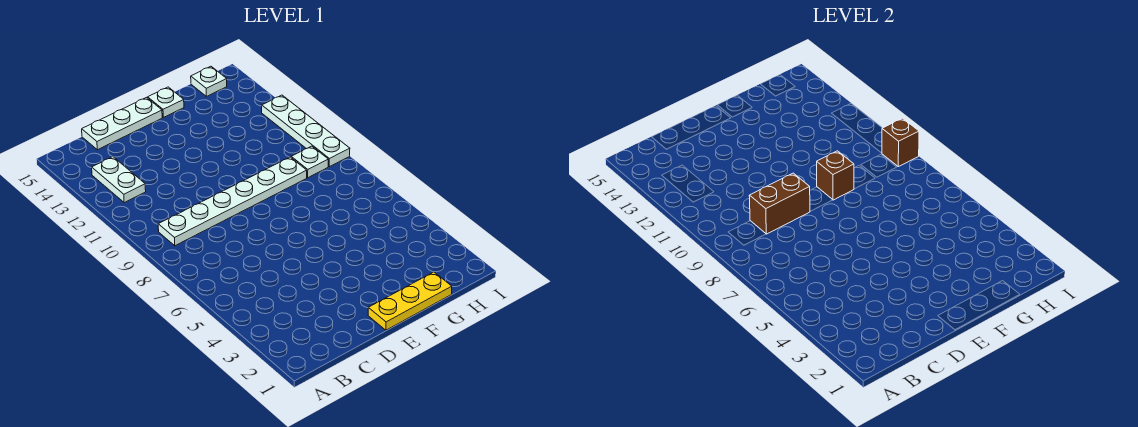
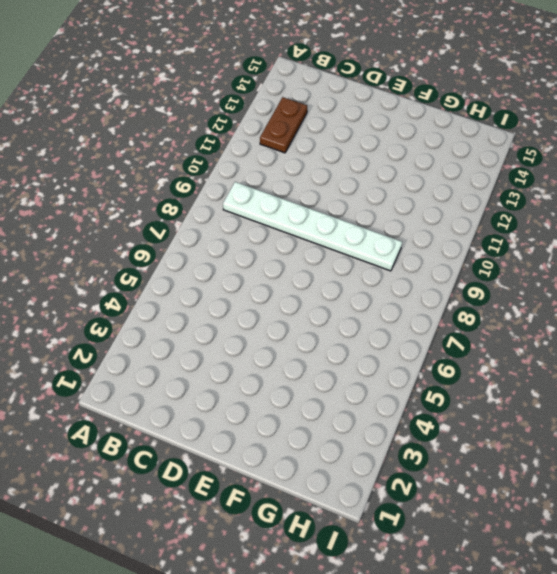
brown 1x2 plate [260,97,307,153] -> white 1x2 plate [92,157,146,203]
none -> white 1x3 plate [82,98,162,150]
none -> yellow 1x3 plate [368,272,452,330]

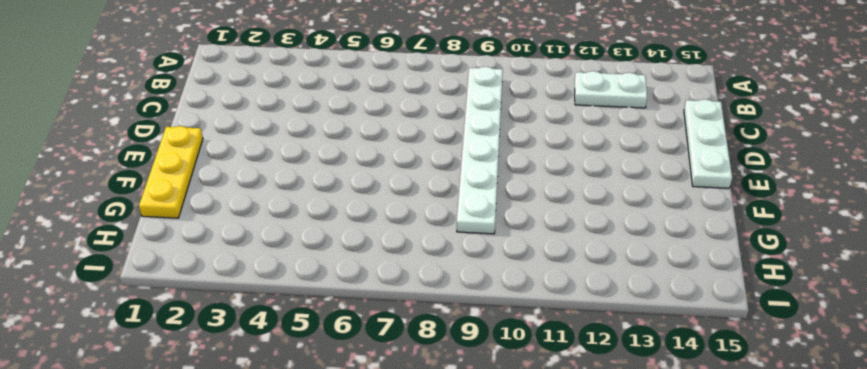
none -> white 1x1 plate [148,87,184,117]
none -> white 1x1 plate [291,146,328,178]

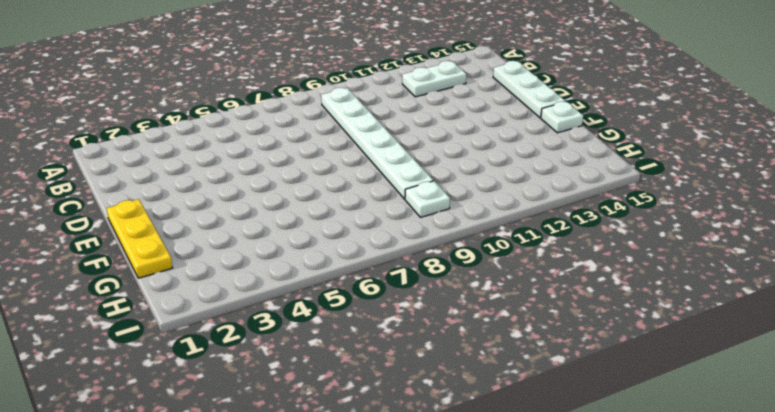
none -> white 1x1 plate [191,66,227,96]
none -> white 1x4 plate [262,95,350,167]

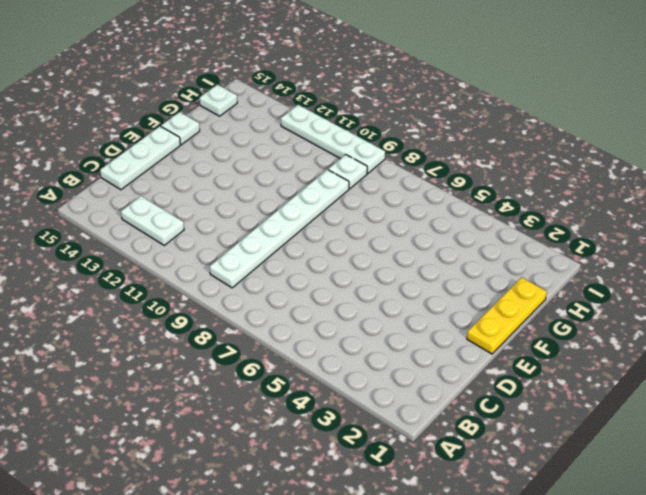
none -> brown 1x2 brick [749,173,810,234]
none -> brown 1x1 brick [817,151,854,200]

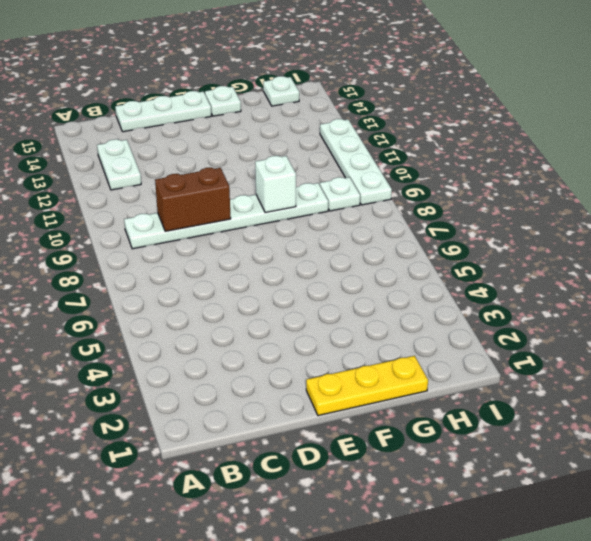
white 1x1 brick [255,156,296,213] -> brown 1x1 brick [817,151,854,200]
none -> brown 1x1 brick [882,118,919,167]

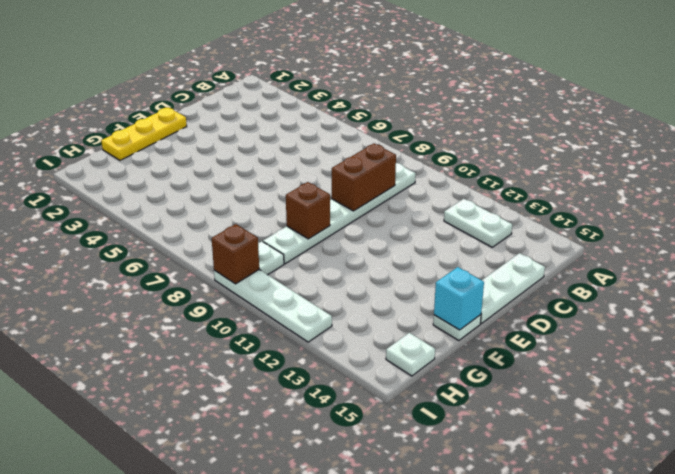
cyan 1x1 brick [434,267,484,330] -> none

